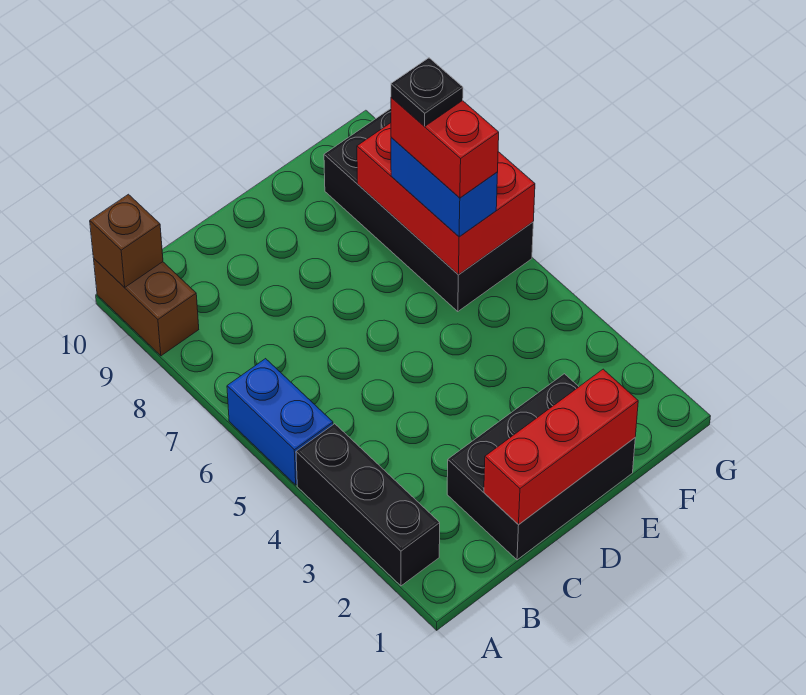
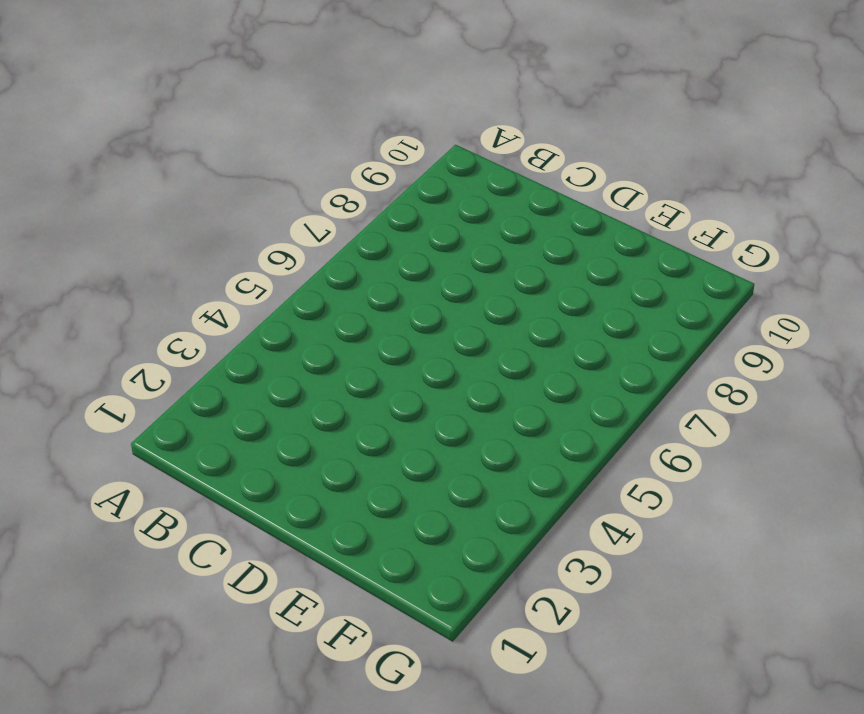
none -> black 1x3 brick [296,424,440,586]
none -> blue 1x2 brick [227,359,333,485]

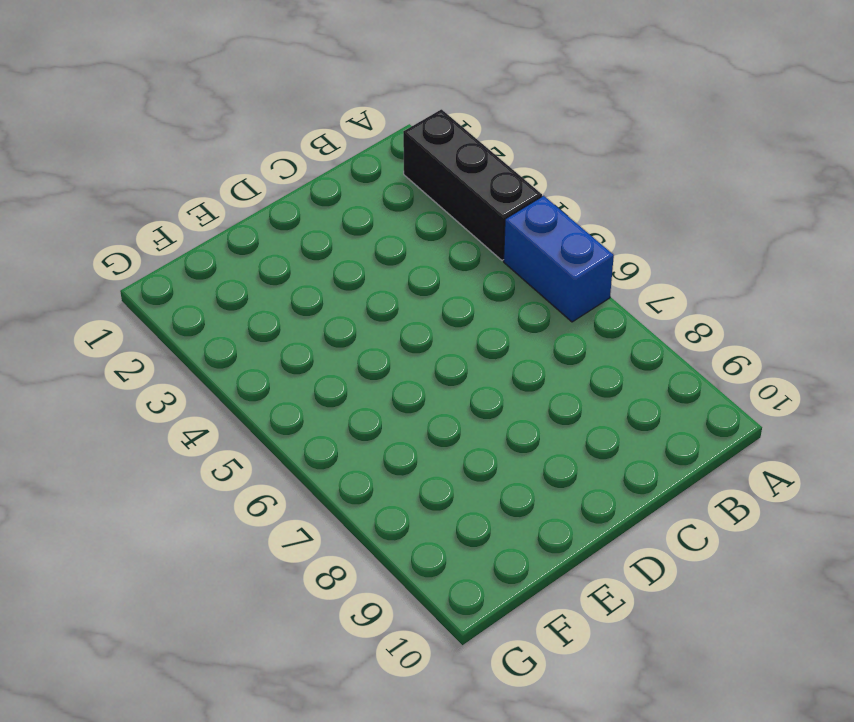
none -> brown 1x2 brick [94,259,199,356]
none -> black 2x3 brick [447,374,635,560]

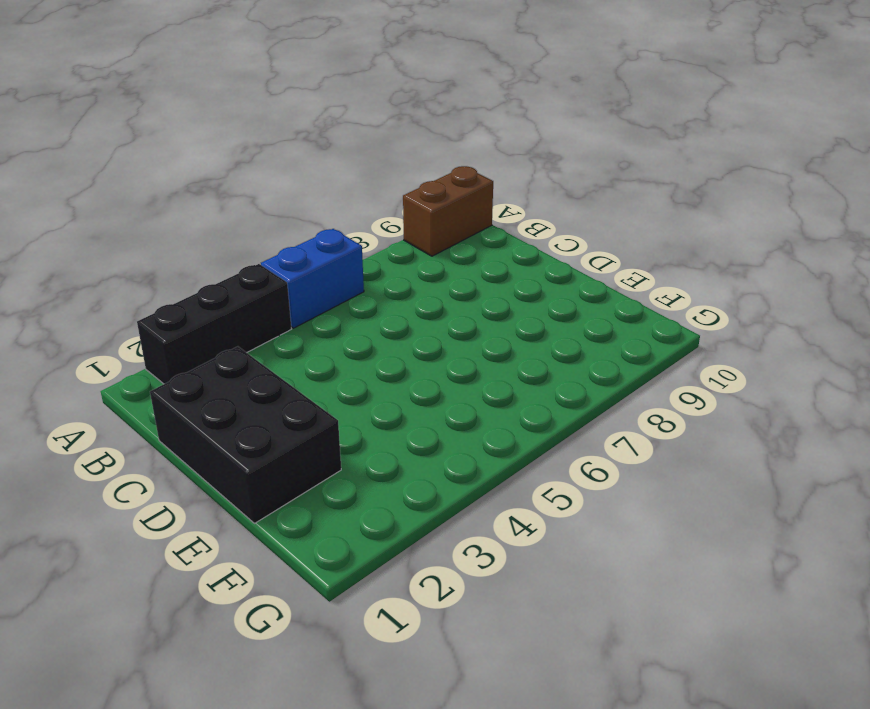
none -> black 2x4 brick [324,109,533,311]
none -> brown 1x1 brick [90,194,163,288]

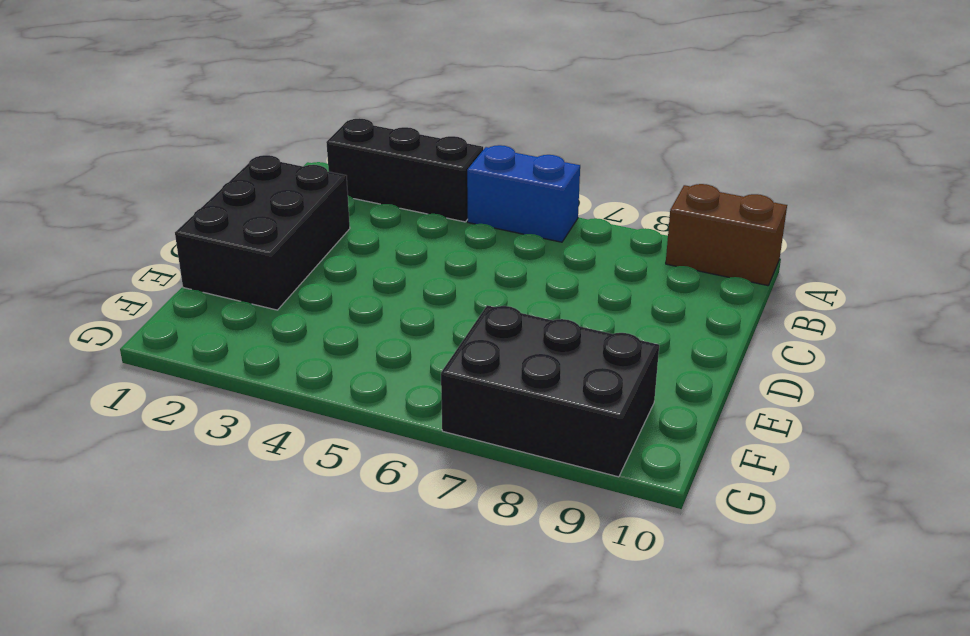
black 2x3 brick [441,305,659,477] -> black 2x4 brick [324,109,533,311]
none -> brown 1x1 brick [90,194,163,288]
none -> red 1x3 brick [484,369,638,525]

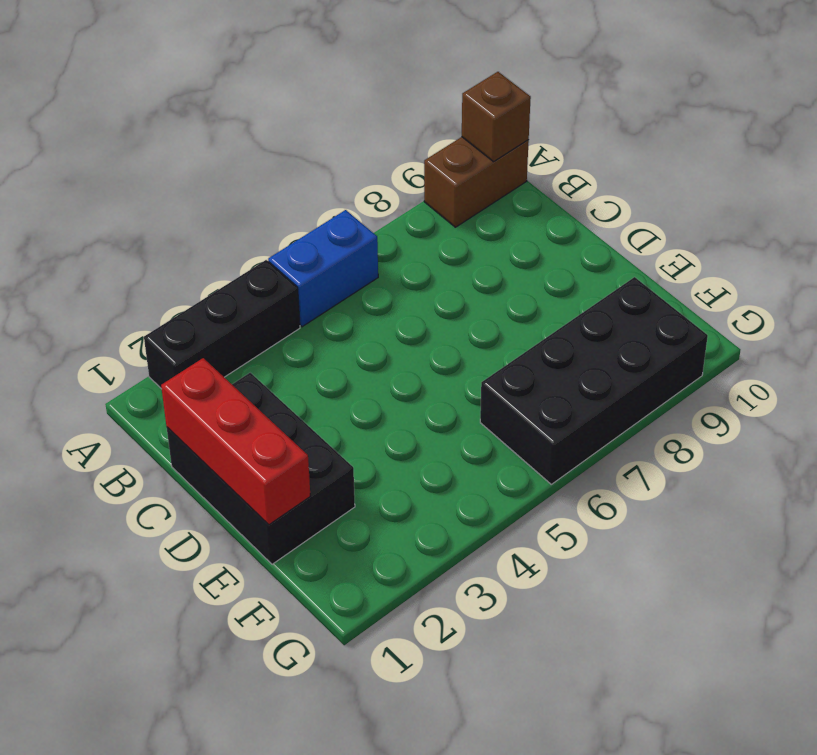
none -> red 2x3 brick [357,123,535,275]
none -> blue 1x2 brick [391,137,498,237]

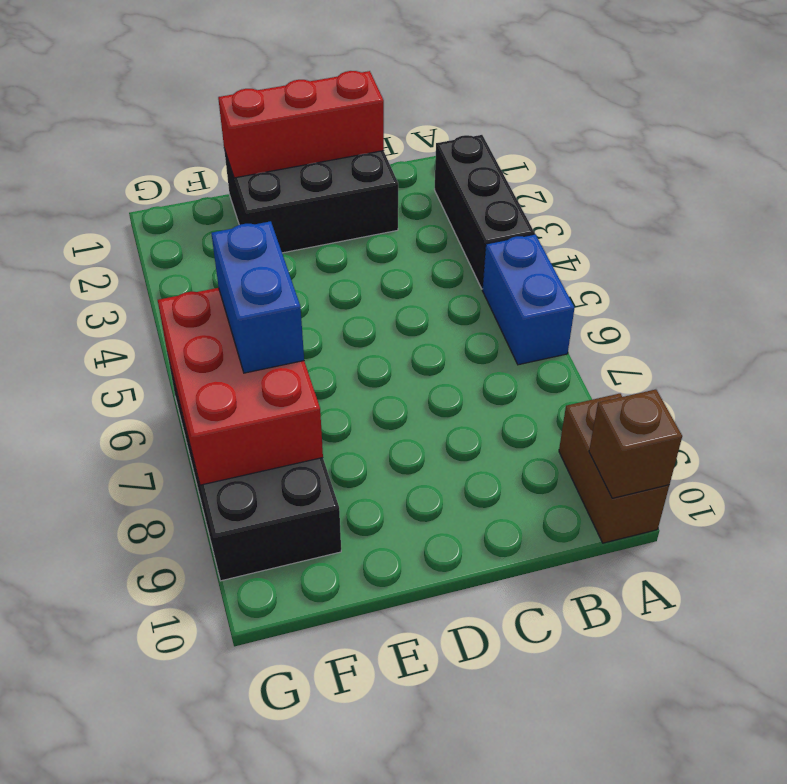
none -> red 1x2 brick [391,97,499,198]
none -> black 1x1 plate [391,58,463,126]

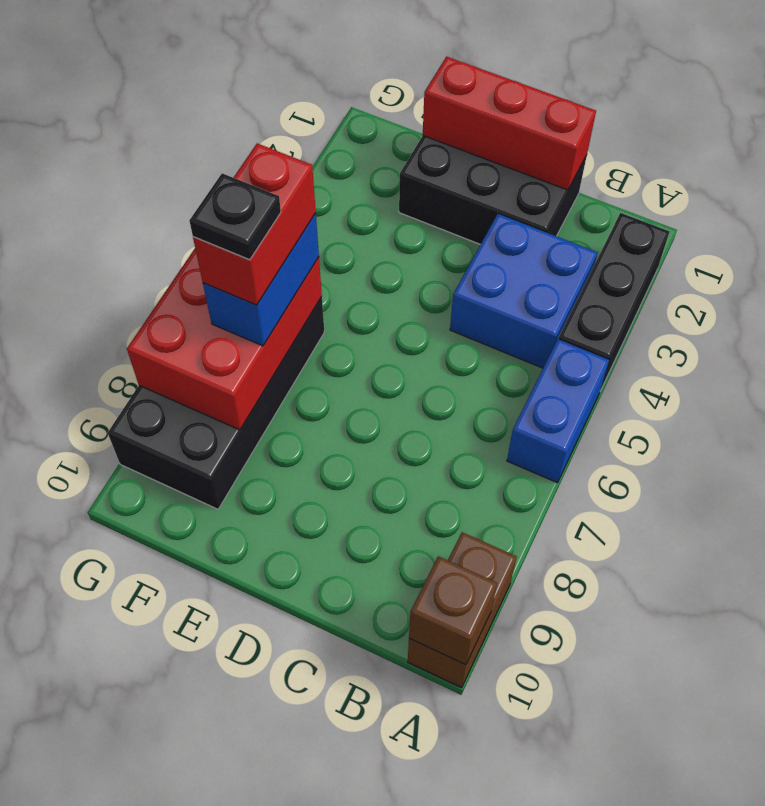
blue 2x2 brick [450,214,598,368] -> none

